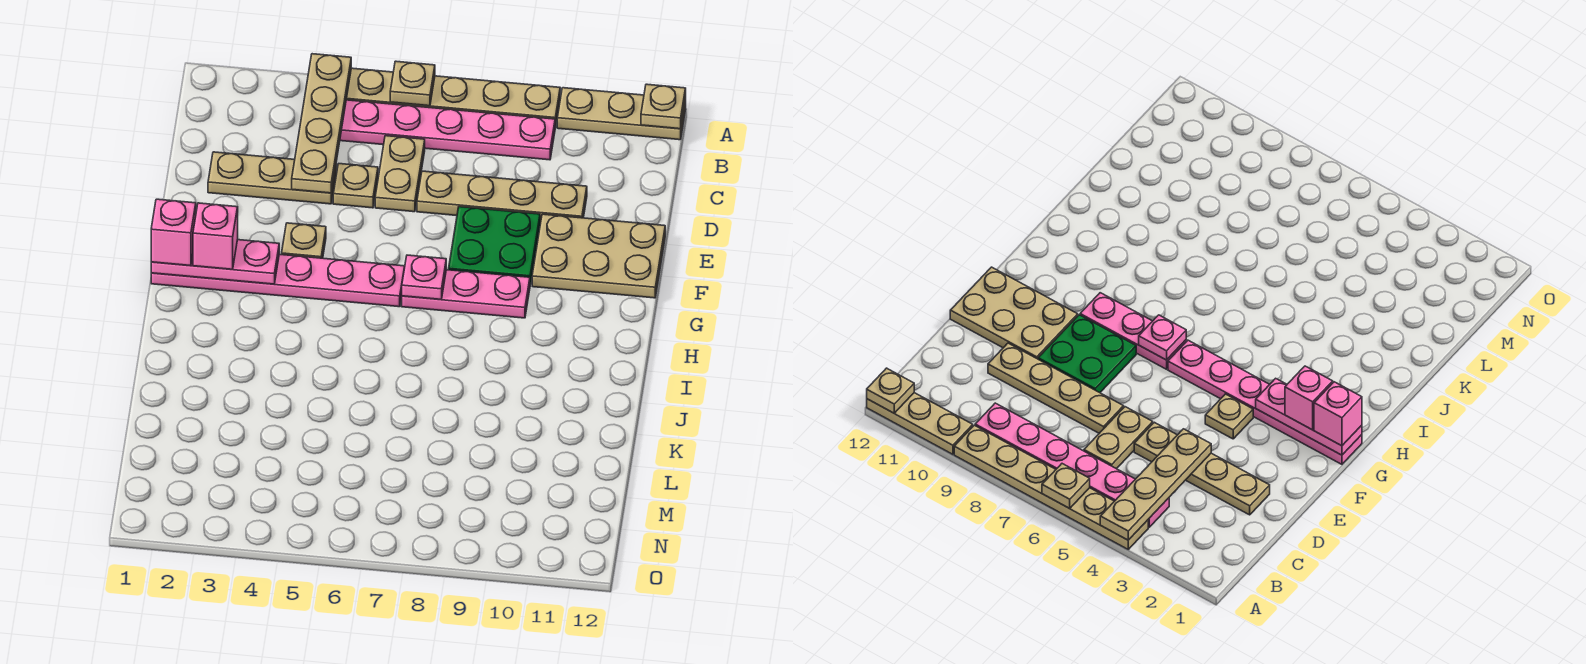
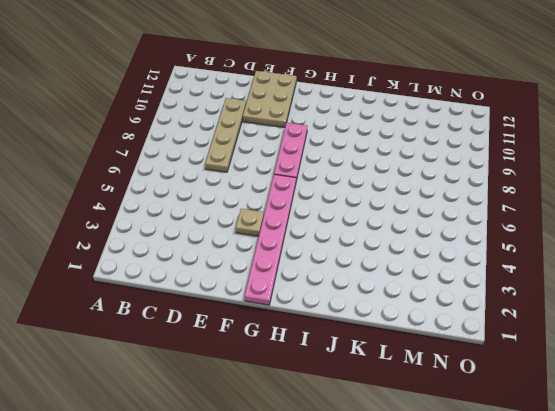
none -> tan 1x6 plate [346,68,560,127]
none -> tan 1x3 plate [557,88,686,140]
none -> pink 1x6 plate [340,100,555,160]

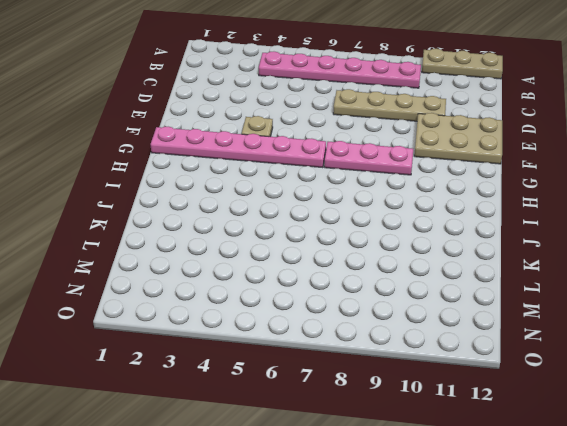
none -> tan 1x6 plate [346,68,560,127]
none -> tan 1x2 plate [375,136,425,212]
none -> tan 1x3 plate [208,152,336,204]

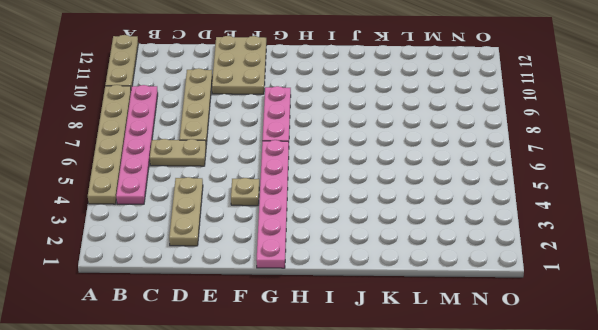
none -> tan 1x1 plate [333,164,378,208]
none -> green 2x2 plate [449,207,540,284]
none -> tan 1x4 plate [292,54,351,193]

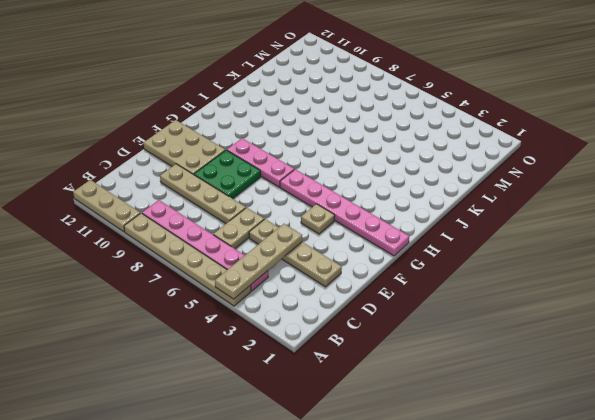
none -> tan 1x1 plate [390,61,435,106]
none -> tan 1x1 plate [641,84,686,129]
none -> pink 1x3 plate [151,240,279,284]

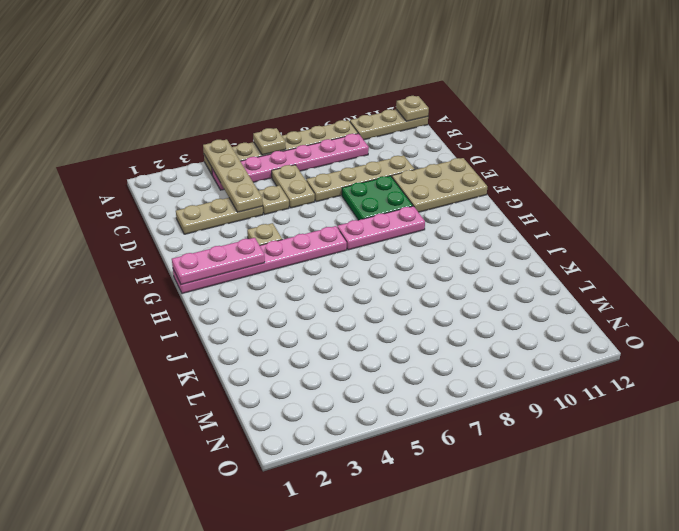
none -> pink 1x1 plate [402,255,446,300]
none -> pink 1x1 brick [151,199,196,266]
none -> pink 1x1 brick [193,203,238,269]

